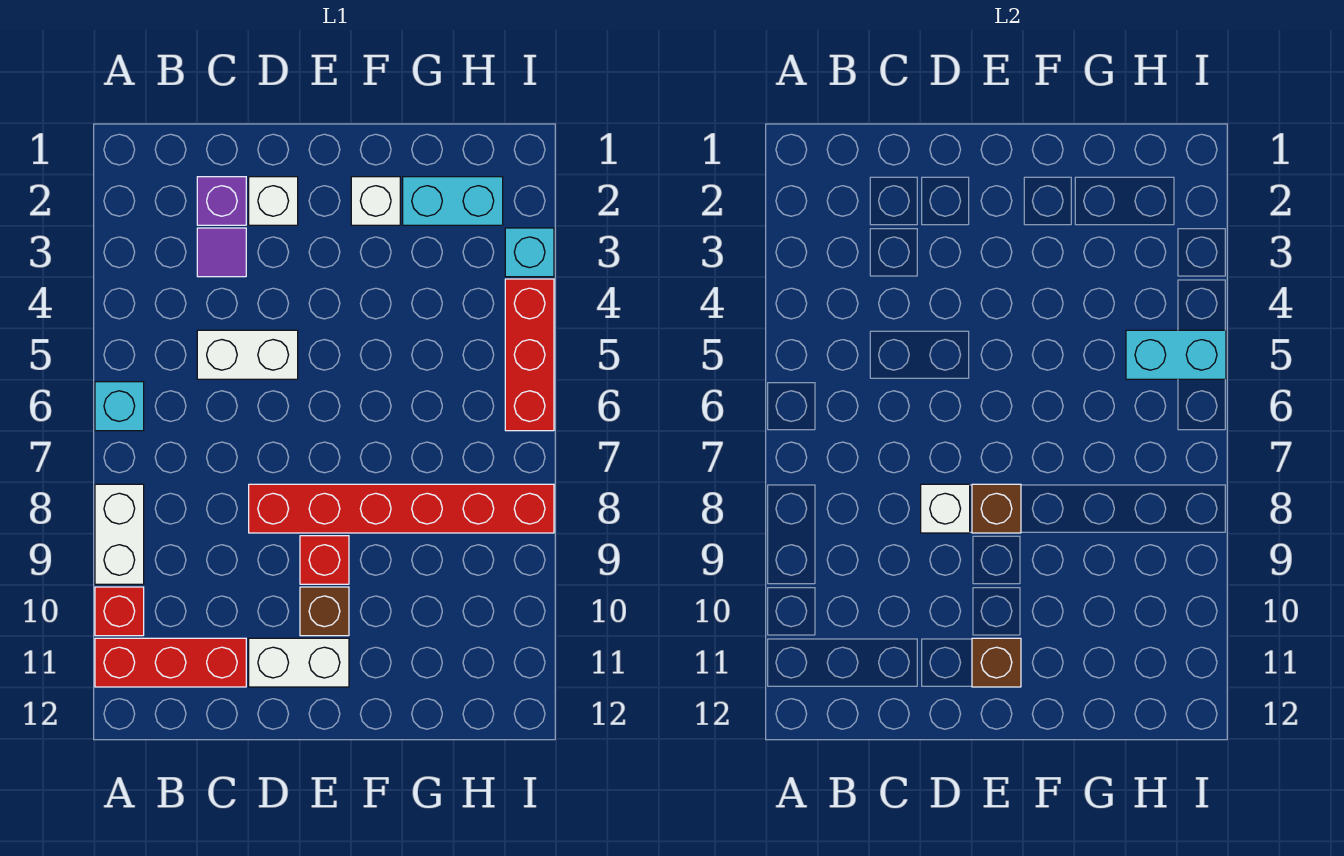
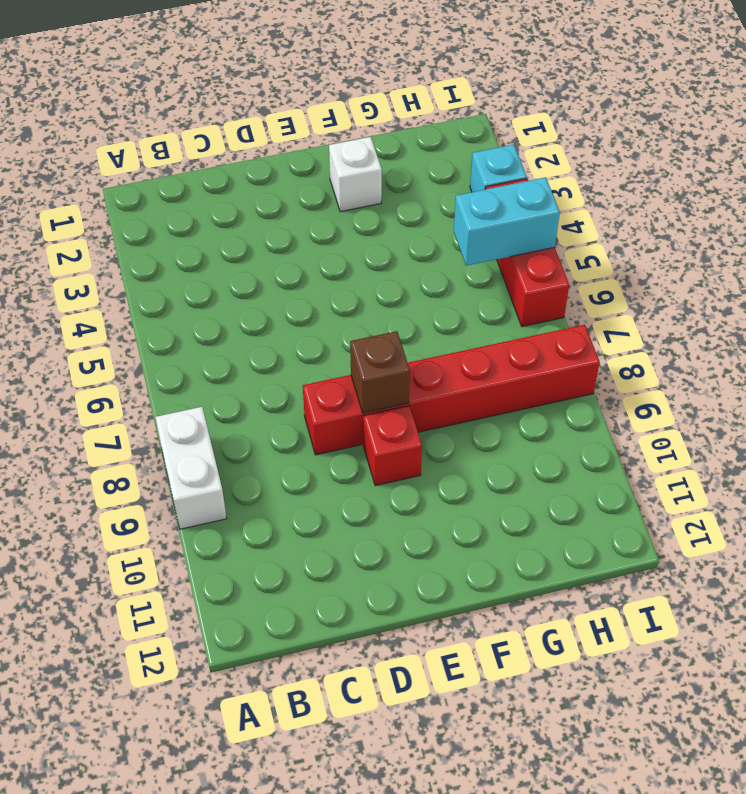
none -> cyan 1x1 brick [95,382,144,431]
none -> red 1x1 brick [95,587,144,636]
none -> red 1x3 brick [95,638,246,687]

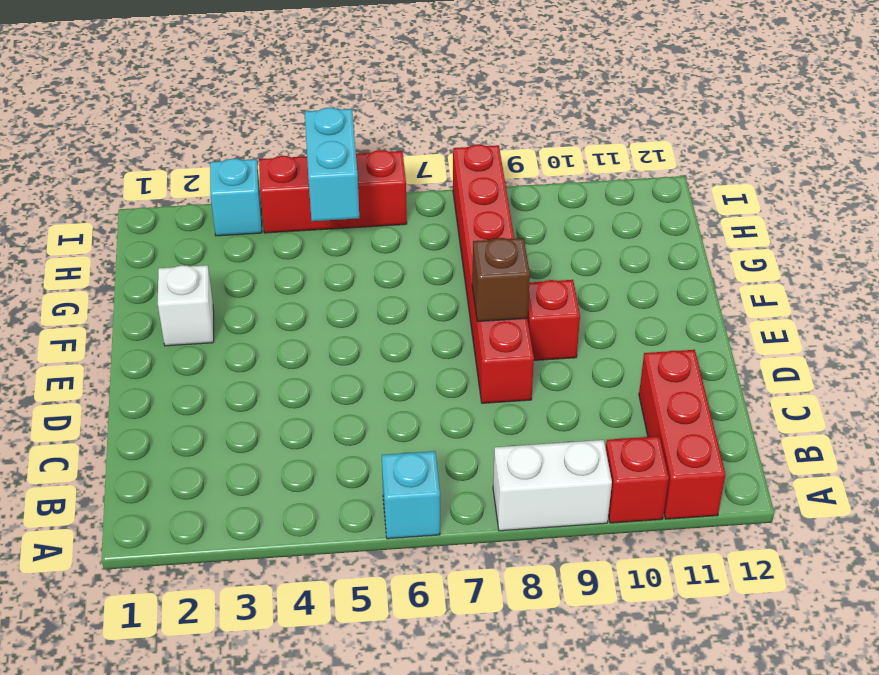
none -> purple 1x1 brick [197,177,246,225]
none -> purple 1x1 tile [197,228,246,277]
none -> white 1x2 brick [197,330,298,379]

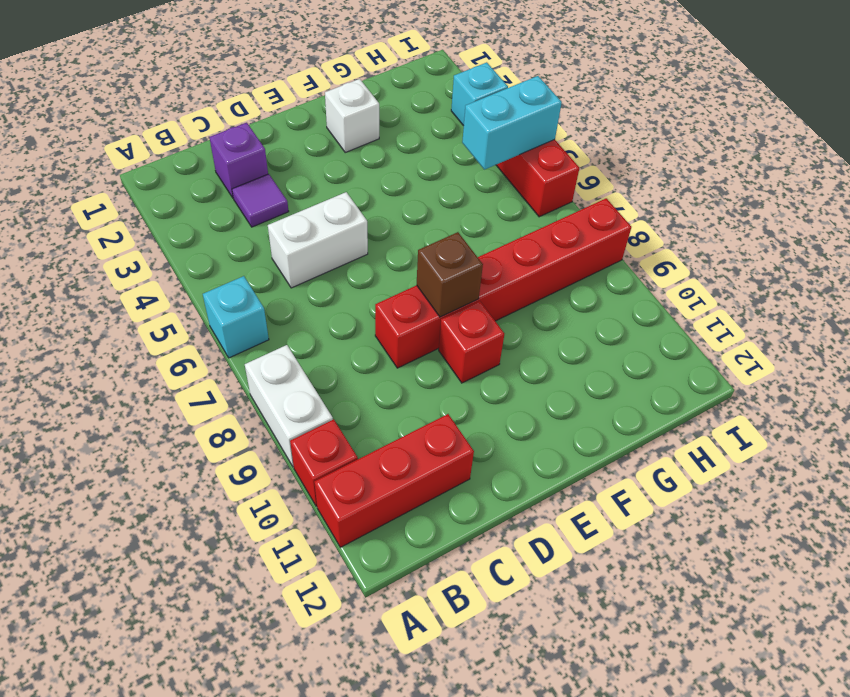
none -> white 1x1 brick [249,177,298,225]
none -> white 1x2 brick [249,638,349,687]
none -> brown 1x1 brick [300,587,349,636]

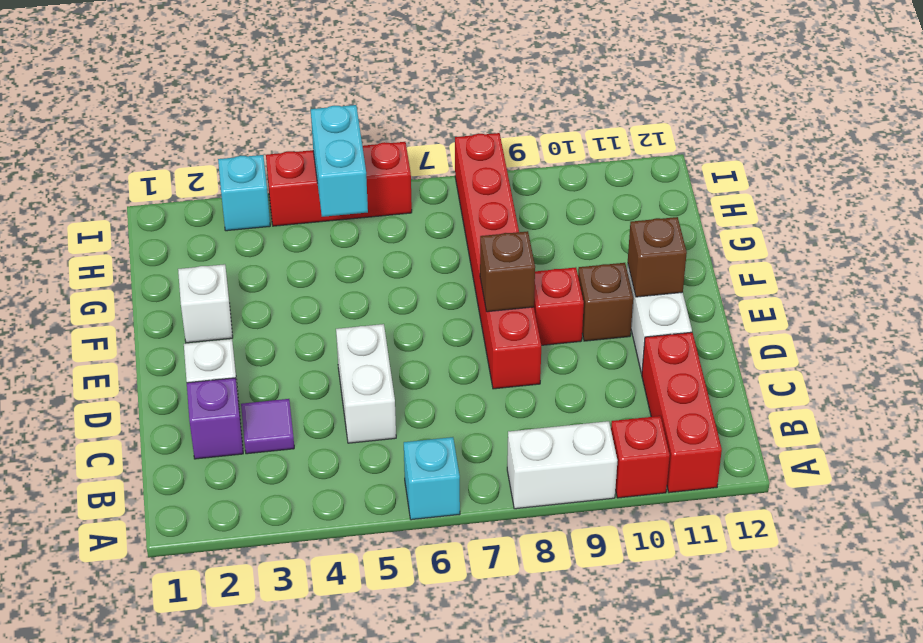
none -> cyan 1x2 brick [403,177,503,225]
none -> white 1x1 brick [921,484,970,533]

